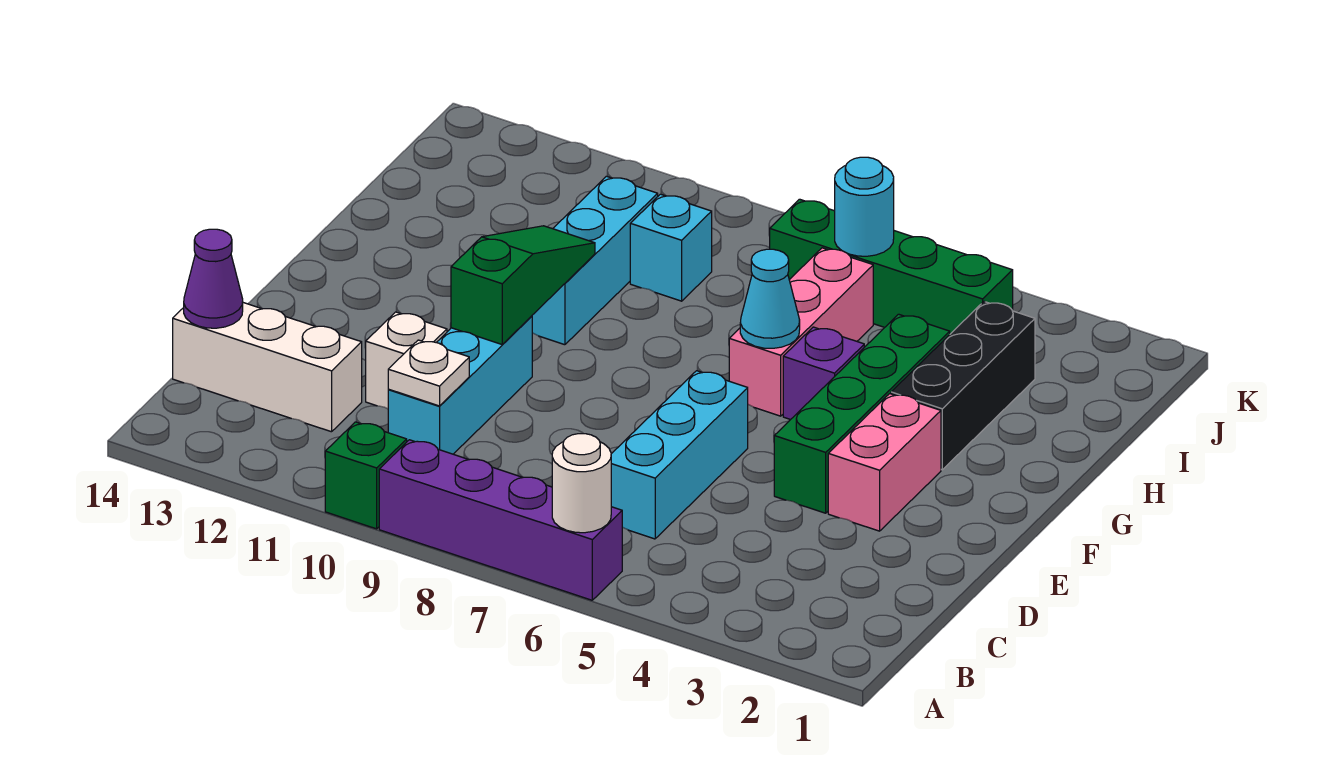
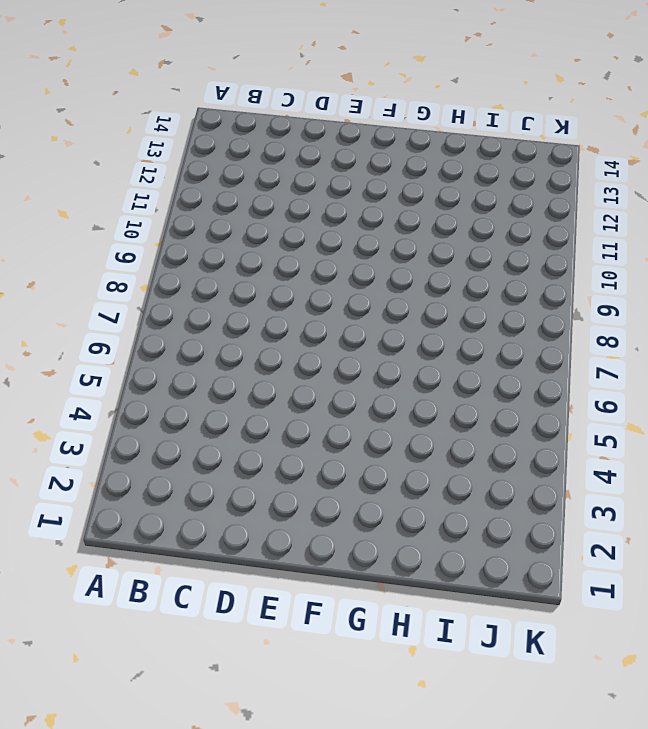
none -> purple 1x4 brick [379,440,622,600]
none -> green 1x1 brick [325,422,407,529]
none -> cyan 1x3 brick [611,371,748,539]

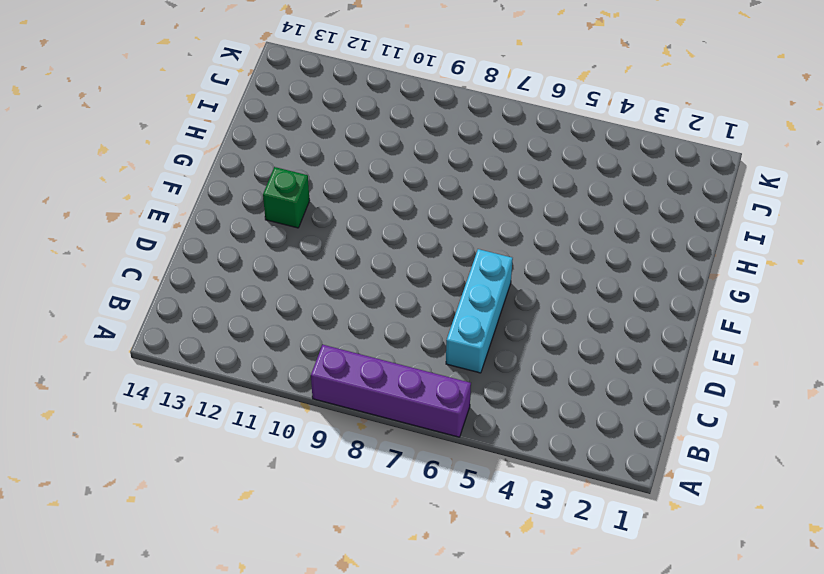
green 1x1 brick [263,167,310,228] -> green 1x1 brick moved to [325,422,407,529]
none -> cyan 1x3 brick [388,316,532,454]
none -> white 1x3 brick [173,303,362,432]
none -> white 1x1 brick [366,312,447,409]

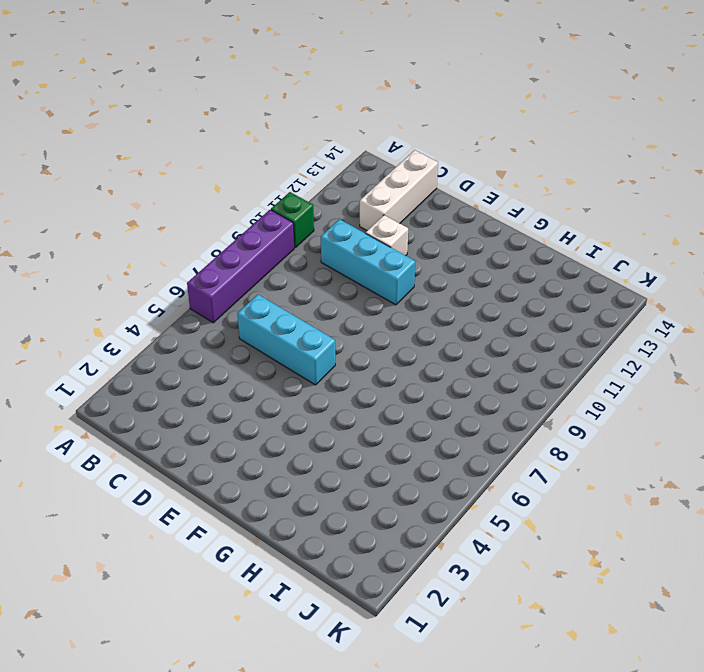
none -> pink 1x2 brick [828,394,941,531]
none -> green 1x4 brick [774,314,950,513]
none -> black 1x3 brick [891,302,1035,470]

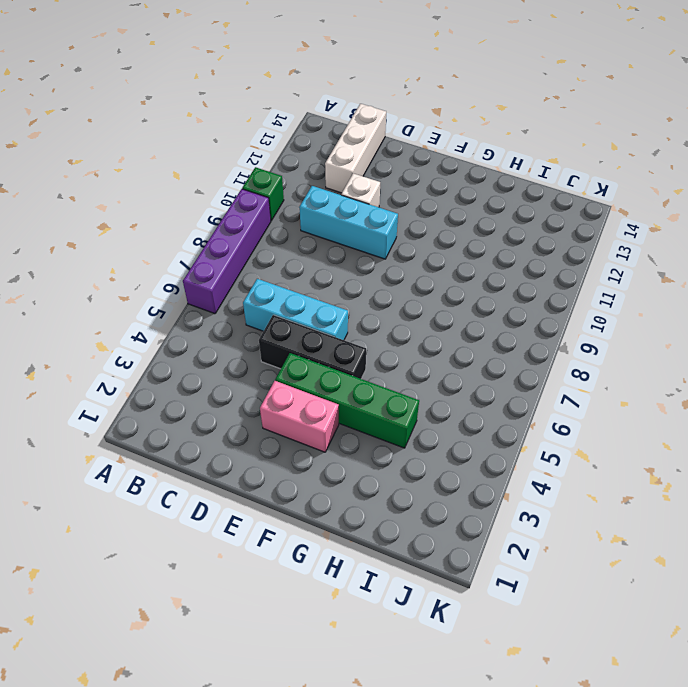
black 1x3 brick [259,315,366,379] -> black 1x3 brick moved to [891,302,1035,470]
none -> purple 1x1 brick [783,327,864,420]
none -> pink 1x3 brick [729,248,873,416]
none -> cyan 1x3 brick [532,176,658,345]

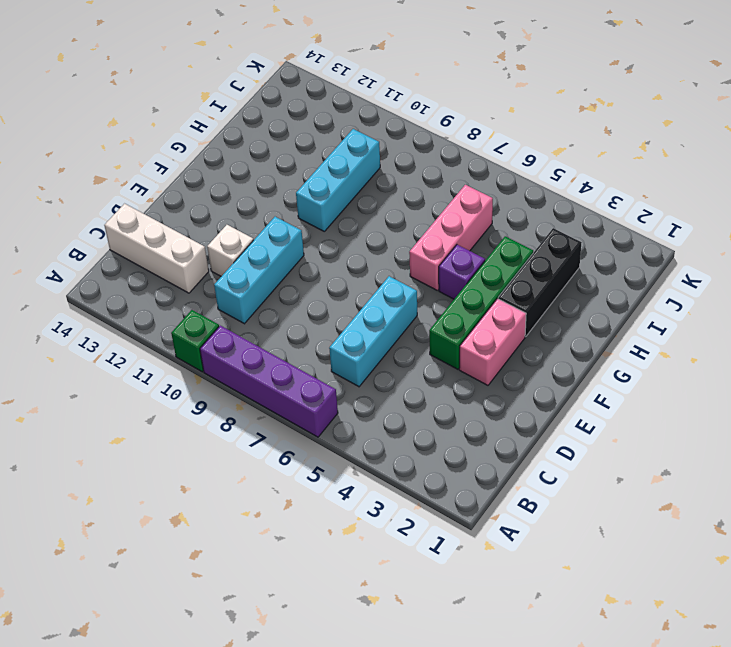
none -> cyan 1x1 brick [630,194,712,301]
none -> green 1x4 brick [770,199,1013,334]
none -> white 1x1 round brick [552,434,611,533]

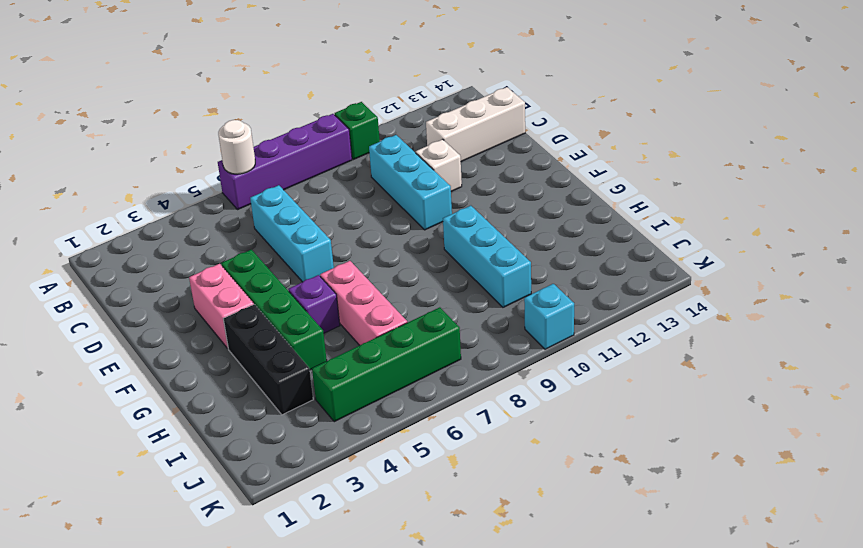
cyan 1x1 brick [524,284,574,349] -> cyan 1x1 brick moved to [630,194,712,301]
none -> white 1x1 plate [388,340,469,406]
none -> purple 1x1 cone [184,229,243,328]
none -> green 1x3 slope [451,226,595,345]

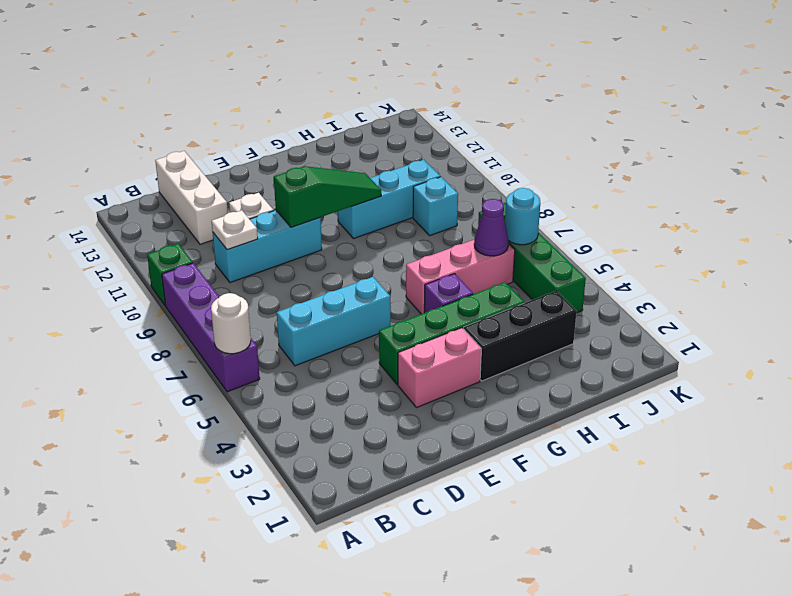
purple 1x1 cone [474,199,509,256] -> purple 1x1 cone moved to [184,229,243,328]
none -> cyan 1x1 cone [740,249,800,348]

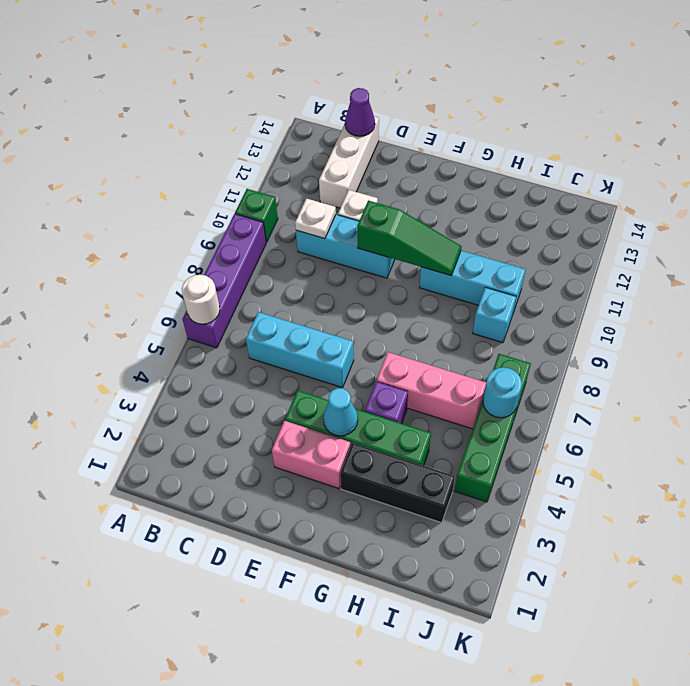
cyan 1x1 cone [323,388,358,436] -> cyan 1x1 cone moved to [740,249,800,348]

